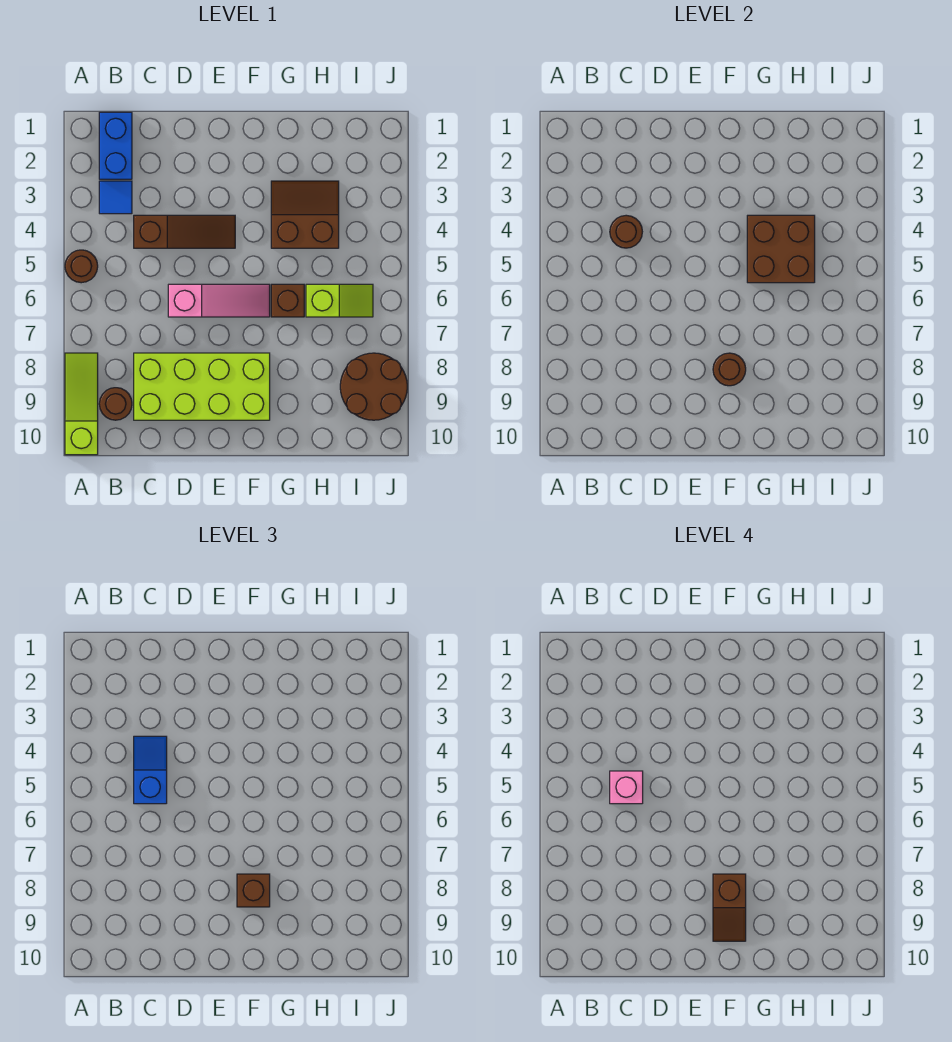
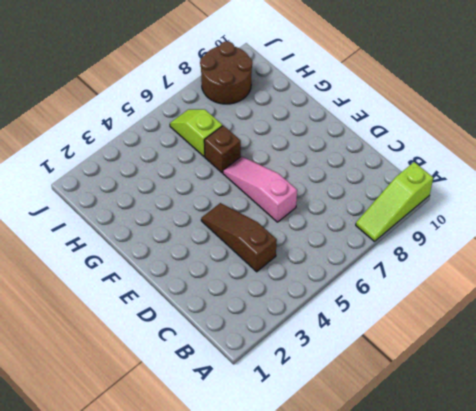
none -> brown 1x1 round brick [65,250,98,283]
none -> blue 1x2 brick [99,112,132,179]
none -> blue 1x1 tile [99,181,132,214]

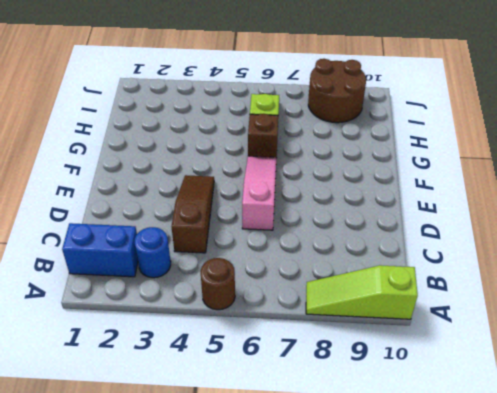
blue 1x1 round brick [135,227,171,278] -> blue 1x1 tile [99,181,132,214]
none -> brown 1x1 round brick [99,388,132,420]
none -> lime 2x4 brick [134,353,270,420]
none -> brown 2x2 slope [271,181,339,248]

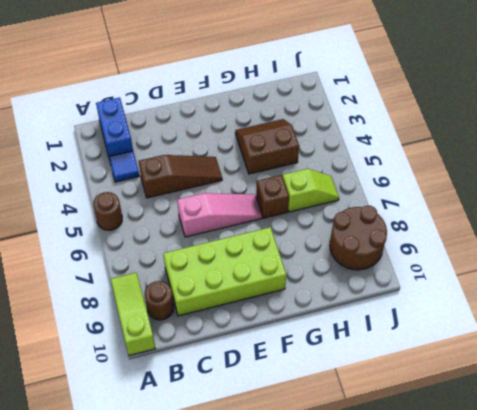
none -> brown 1x1 round brick [610,215,642,248]
none -> brown 1x1 round brick [713,353,746,386]
none -> brown 2x2 brick [747,215,815,283]

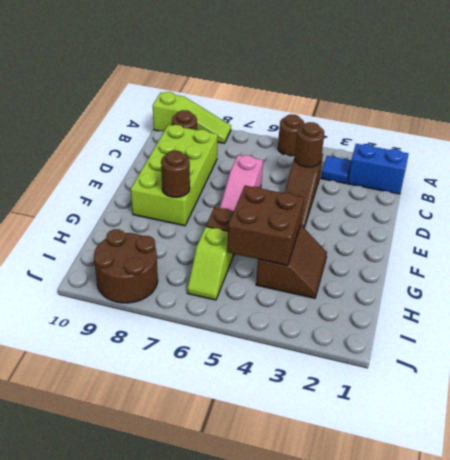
none -> blue 1x2 slope [134,736,167,804]
none -> brown 1x1 brick [237,874,270,907]
none -> pink 1x1 brick [610,771,643,804]

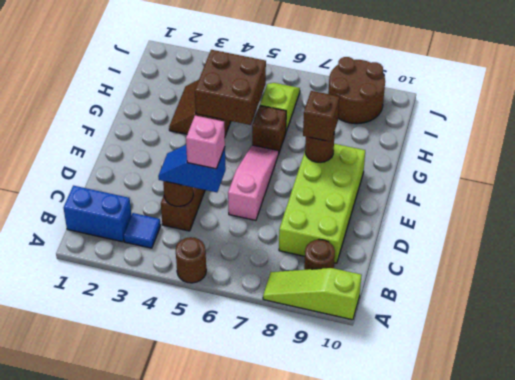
none -> brown 1x2 slope [713,874,746,941]

